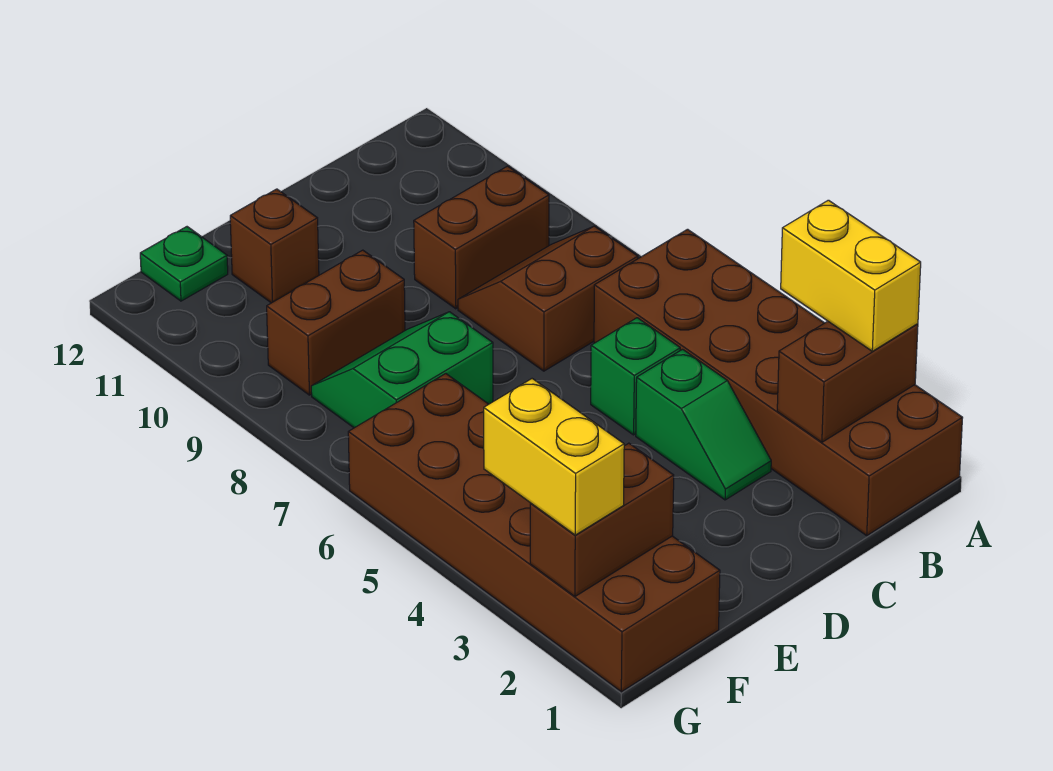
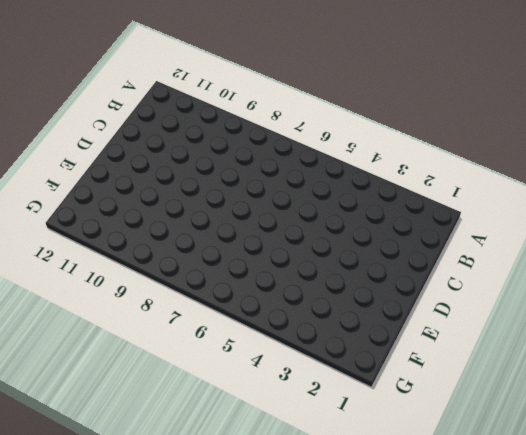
none -> brown 2x6 brick [594,229,962,535]
none -> brown 2x2 slope [458,226,638,371]
none -> brown 1x2 brick [414,166,549,309]

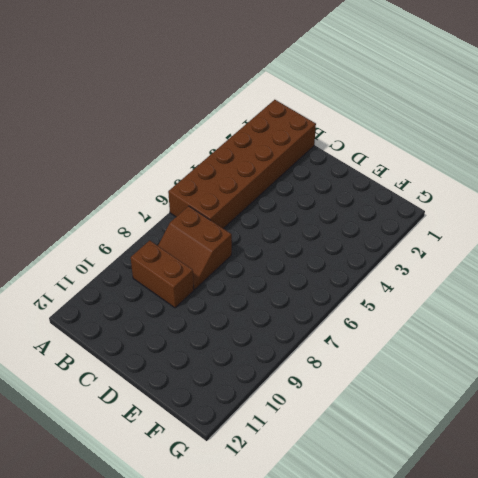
none -> green 1x2 slope [636,349,771,500]
none -> green 1x1 brick [591,318,680,435]
none -> green 2x2 slope [311,312,493,428]

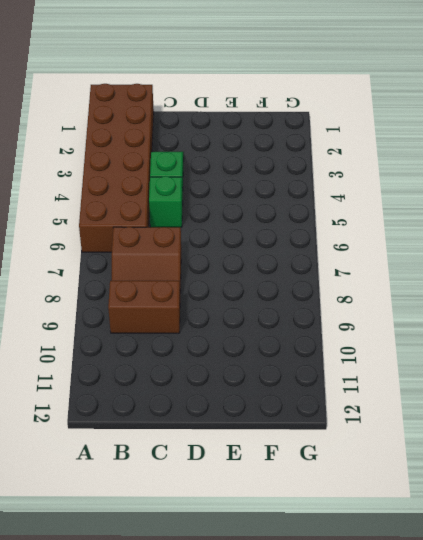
none -> green 2x2 slope [311,312,493,428]
none -> brown 1x2 brick [267,250,405,395]
none -> brown 1x1 brick [230,189,319,303]

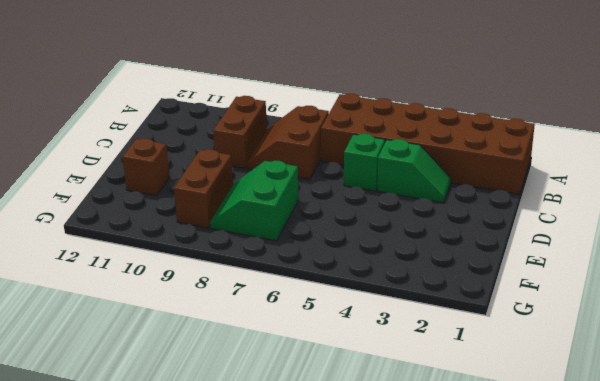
none -> brown 2x6 brick [348,374,720,692]
none -> green 1x1 plate [140,227,228,301]
none -> brown 1x2 brick [777,321,918,442]

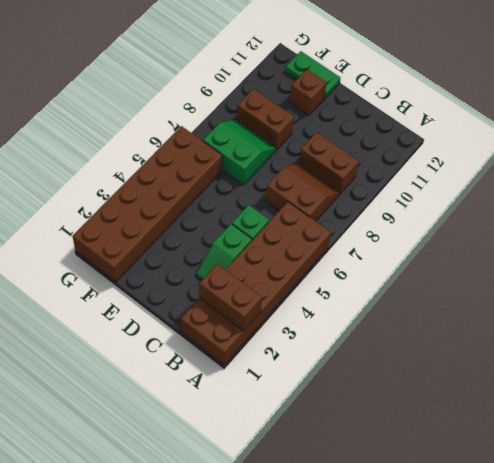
green 1x2 plate [285,51,340,99] -> green 1x1 plate [140,227,228,301]
none -> brown 1x2 brick [530,443,674,596]
none -> yellow 1x2 brick [781,200,921,351]
none -> yellow 1x2 brick [484,379,624,535]

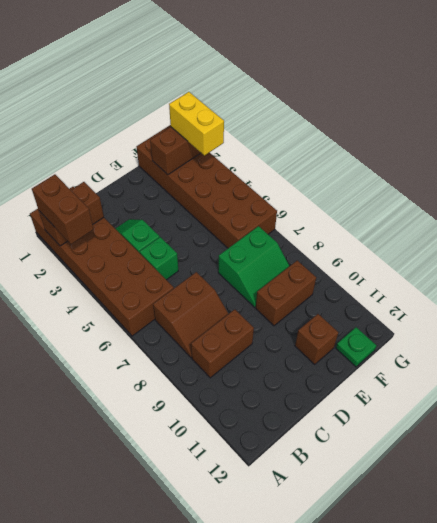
brown 1x2 brick [32,174,94,244] -> yellow 1x2 brick [781,200,921,351]

